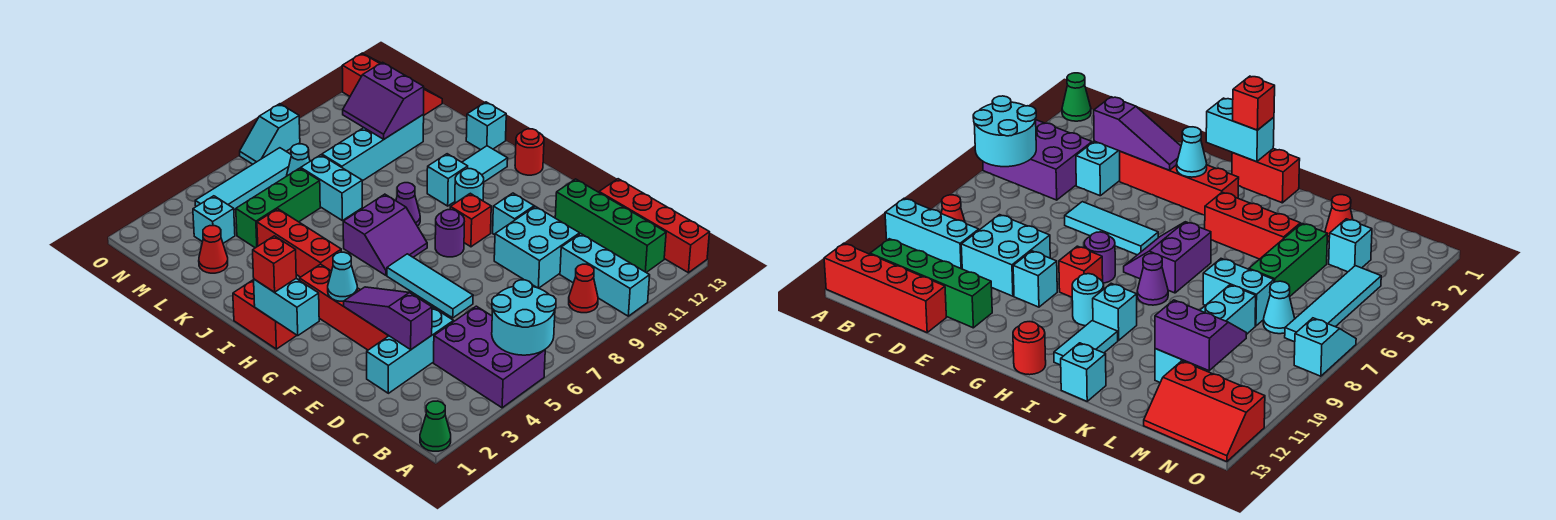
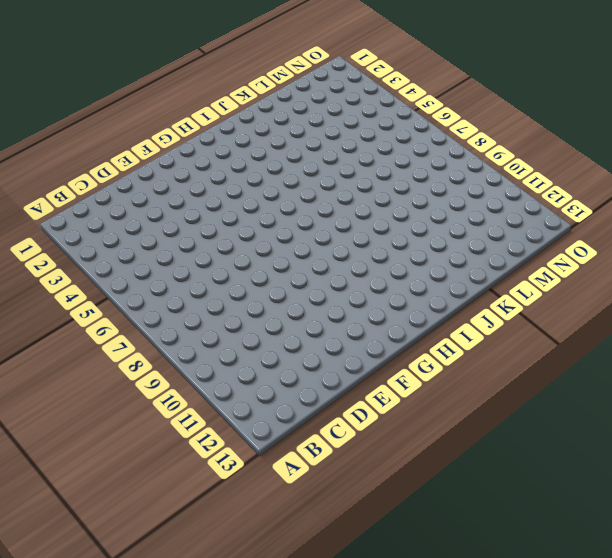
none -> green 1x1 cone [420,401,451,451]
none -> purple 2x3 brick [434,306,545,408]
none -> cyan 1x3 brick [560,234,650,316]
none -> red 1x4 brick [599,179,709,273]

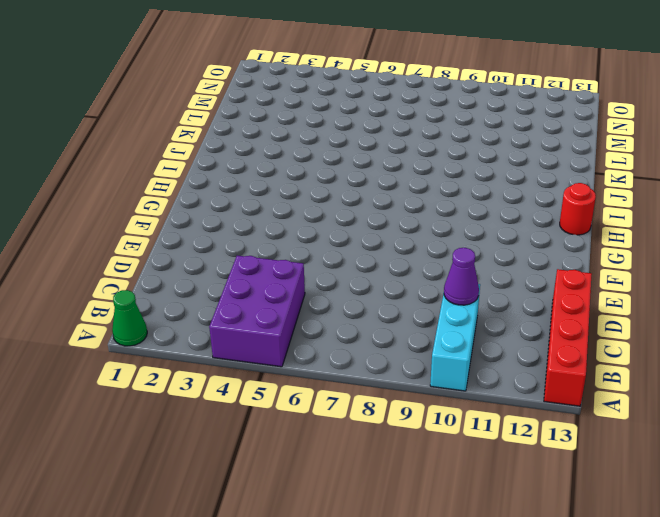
purple 1x1 cone [444,248,479,305] -> purple 1x1 cone moved to [396,183,420,226]
none -> red 1x1 cone [569,264,598,313]
none -> green 1x4 brick [555,179,666,273]
none -> cyan 1x3 brick [367,307,454,393]
none -> cyan 2x2 brick [494,206,580,288]

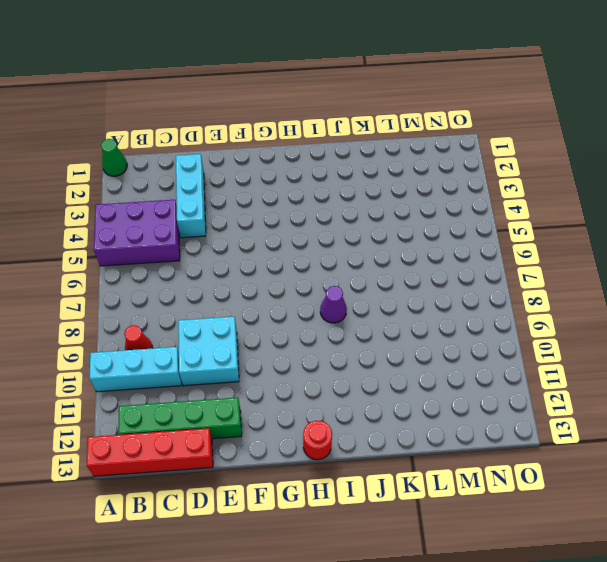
none -> red 1x4 brick [300,264,389,350]
none -> cyan 1x3 tile [387,254,473,318]
none -> cyan 1x1 brick [493,193,534,235]
none -> purple 1x1 round brick [435,210,464,257]

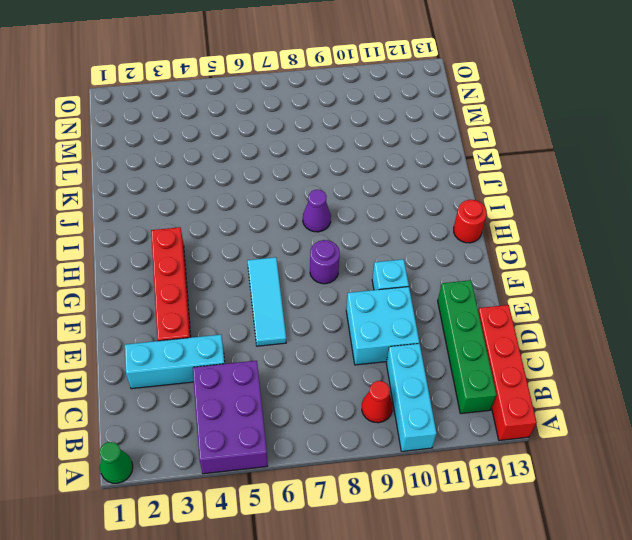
none -> red 1x1 brick [450,193,491,247]
none -> red 1x2 brick [233,280,297,349]
none -> purple 2x2 slope [343,194,427,275]
none -> cyan 1x1 round brick [455,169,484,203]

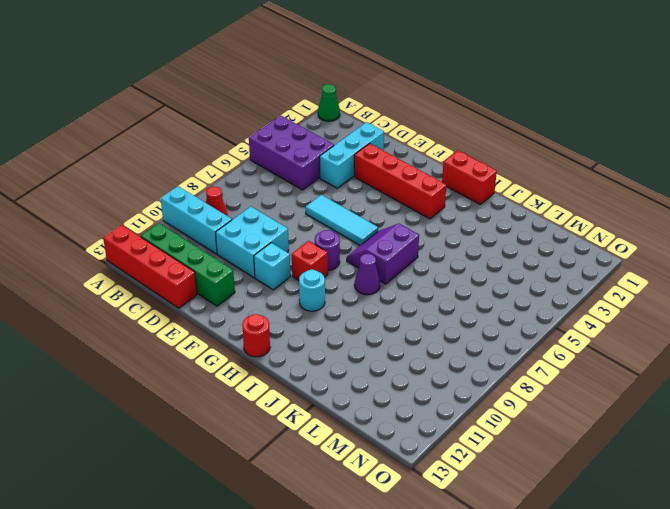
none -> red 1x3 brick [257,209,341,277]
none -> cyan 1x1 brick [427,154,468,206]
none -> cyan 1x2 tile [462,146,508,182]
none -> cyan 1x1 brick [466,102,506,150]

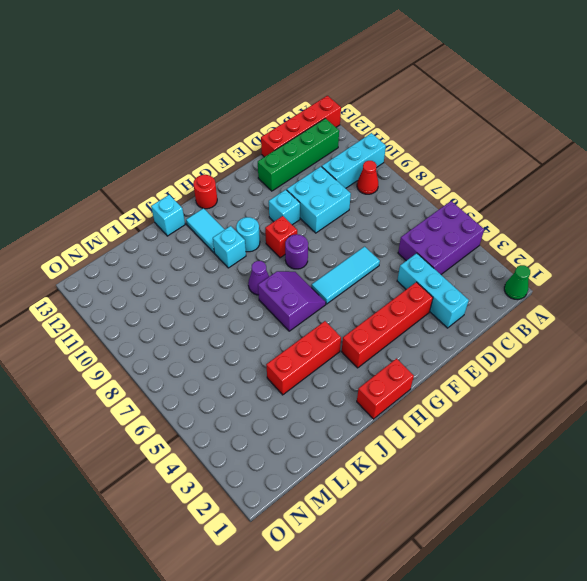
none -> cyan 1x2 brick [301,155,362,221]
none -> red 1x1 cone [199,226,228,273]
none -> green 1x3 brick [236,168,320,248]
none -> cyan 1x4 brick [322,114,424,181]

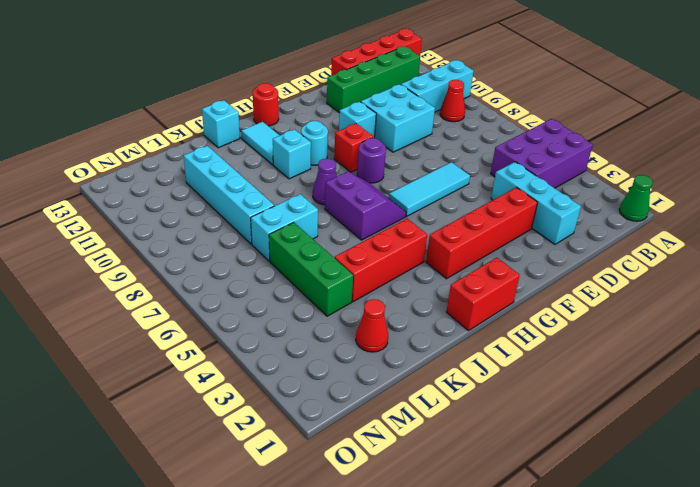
none -> cyan 1x1 brick [193,196,235,243]
none -> cyan 1x1 cone [287,144,310,176]
none -> red 2x3 slope [342,53,442,115]
none -> cyan 1x4 tile [195,148,291,210]

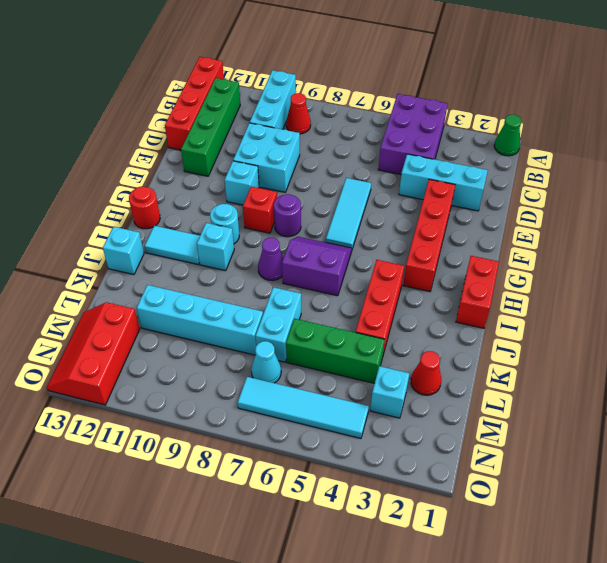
none -> cyan 1x2 slope [240,104,300,164]
none -> cyan 2x2 round brick [492,280,556,355]
none -> purple 1x3 slope [344,287,432,349]
none -> cyan 1x2 brick [254,279,319,335]

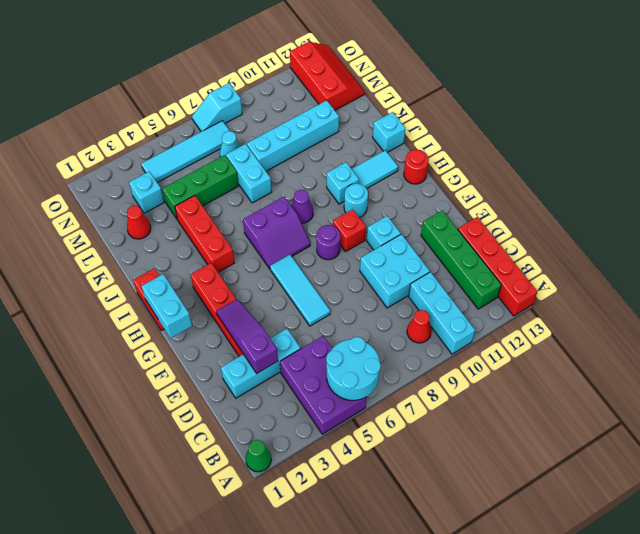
none -> cyan 1x1 cone [328,252,357,301]
none -> purple 2x2 slope [343,62,424,139]
none -> red 1x1 brick [253,236,296,292]

